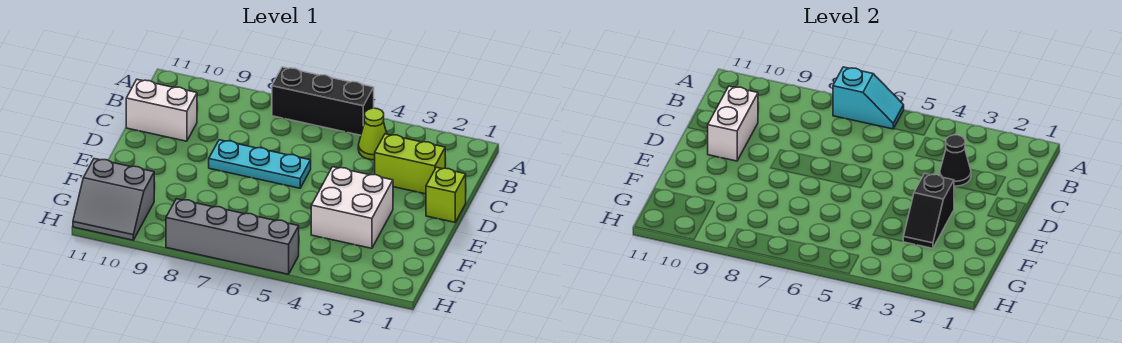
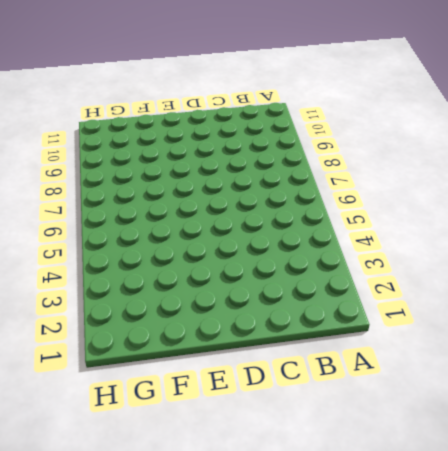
none -> black 1x3 brick [272,67,374,135]
none -> lime 1x1 cone [358,108,387,160]
none -> lime 1x2 brick [375,134,445,194]

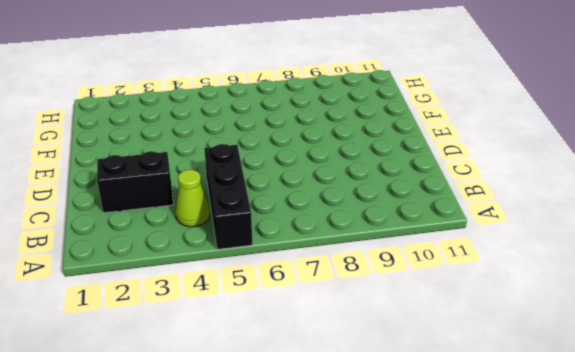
black 1x3 brick [204,144,252,250] -> black 1x3 brick turned to [272,67,374,135]
black 1x2 brick [97,151,173,213] -> lime 1x2 brick [375,134,445,194]
none -> white 1x2 brick [126,79,197,141]
none -> lime 1x1 brick [426,167,466,222]
none -> cyan 1x3 plate [209,140,311,188]

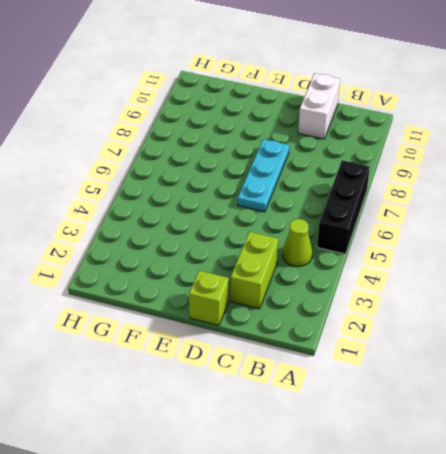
none -> white 2x2 brick [311,167,393,248]
none -> grey 2x2 slope [73,159,154,240]
none -> grey 1x4 brick [166,199,299,274]

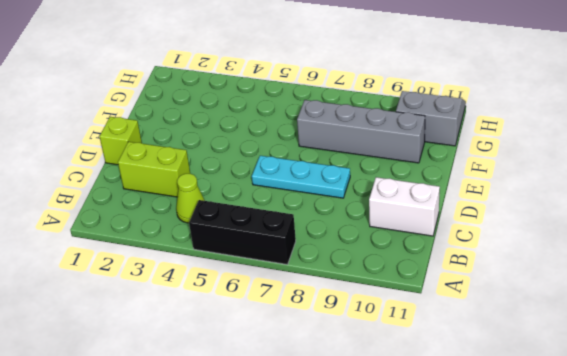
grey 1x4 brick [297,100,425,163] -> grey 1x4 brick moved to [166,199,299,274]
none -> white 2x2 brick [311,167,393,248]
none -> cyan 1x2 slope [833,67,904,129]
none -> black 1x1 cone [940,135,971,186]

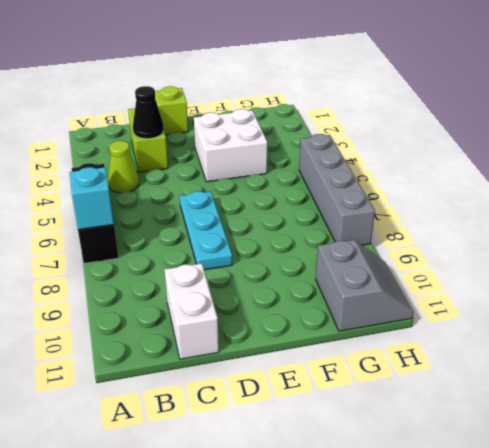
none -> white 1x2 brick [708,86,758,161]
none -> black 1x2 slope [903,173,954,248]

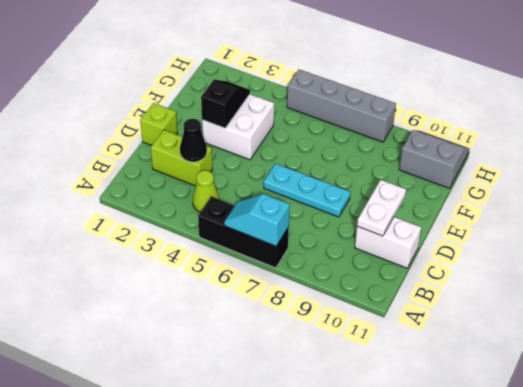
white 1x2 plate [357,180,406,236] -> white 1x2 brick [708,86,758,161]

